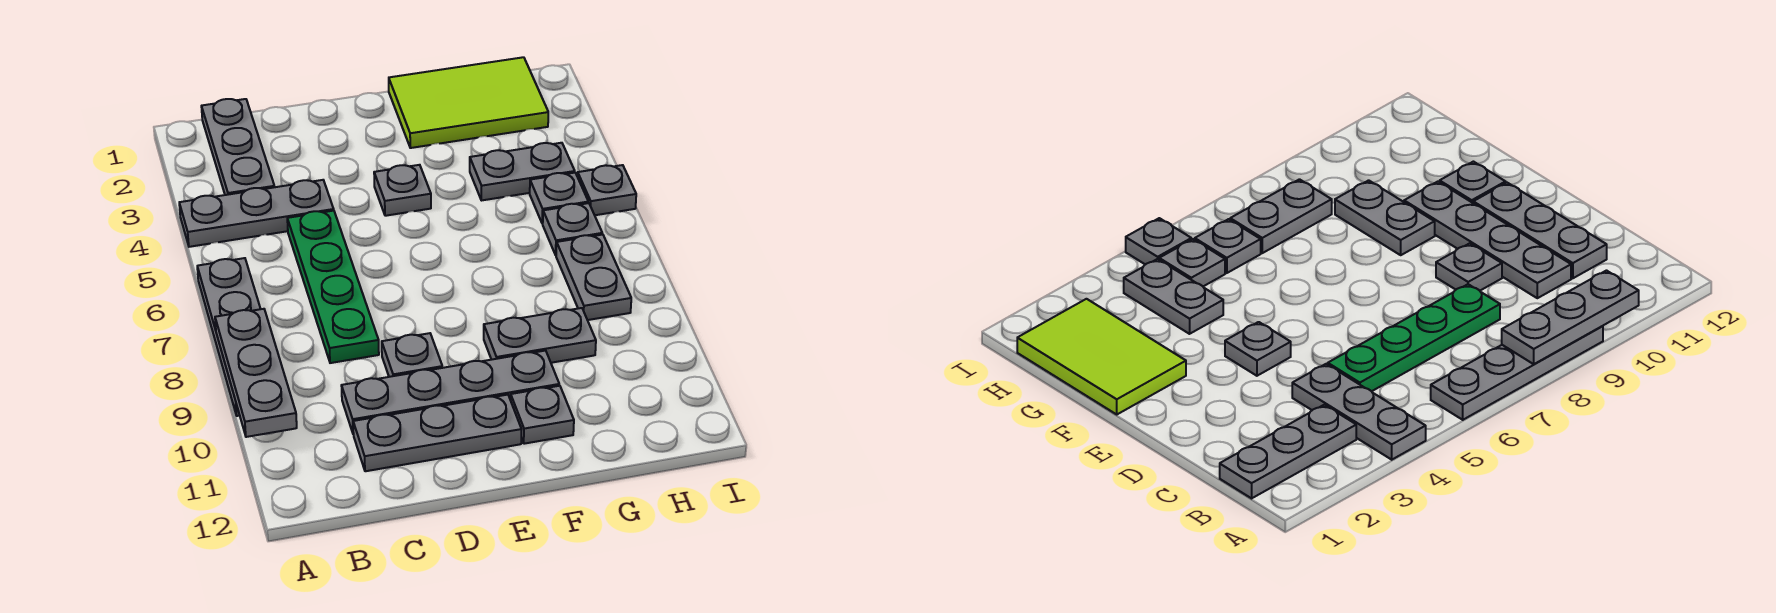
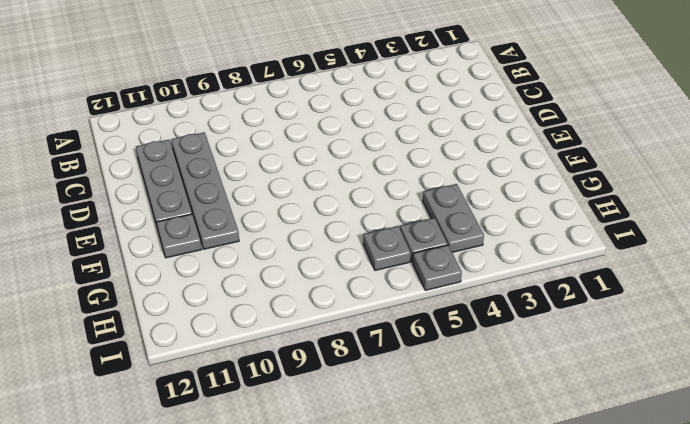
none -> grey 1x3 plate [179,180,334,247]
none -> grey 1x4 plate [197,258,260,416]
none -> grey 1x3 plate [201,99,274,195]

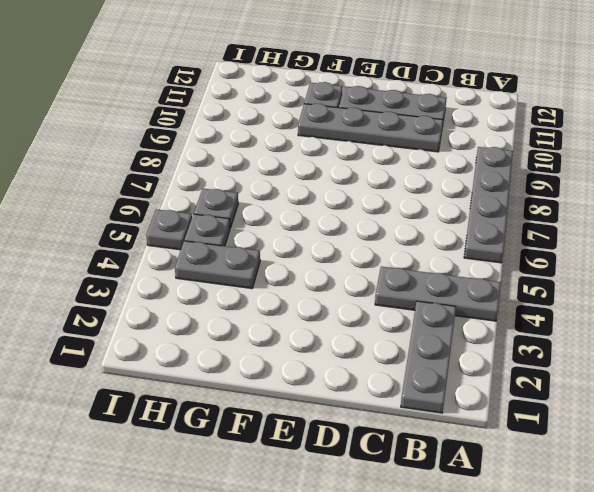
none -> green 1x4 plate [287,211,379,363]
none -> grey 1x1 plate [382,333,442,377]
none -> grey 1x1 plate [374,165,431,216]

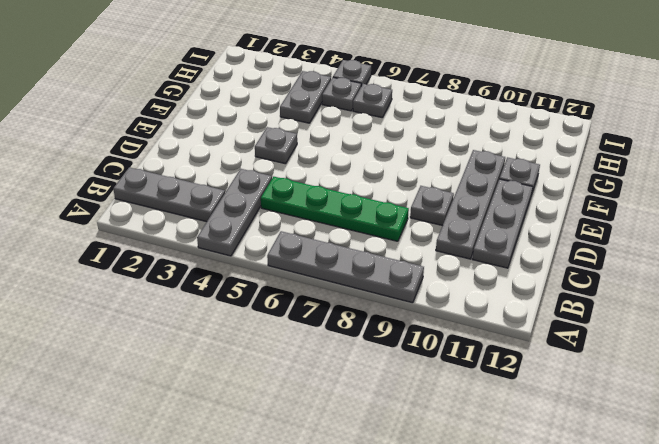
none -> lime 2x3 tile [389,57,548,148]
none -> grey 1x2 plate [484,308,596,363]
none -> grey 1x2 plate [556,234,631,320]

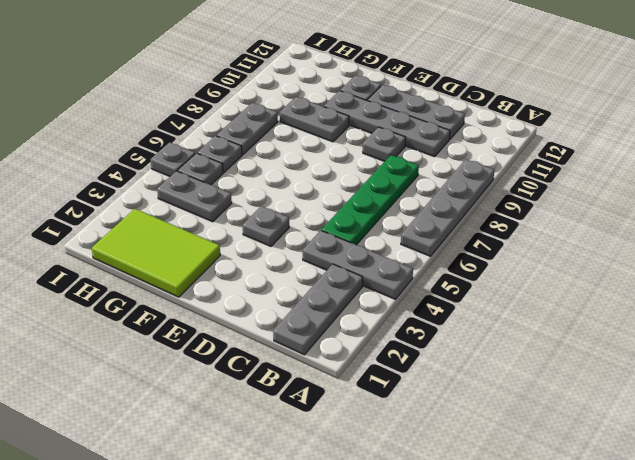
none -> grey 1x3 plate [215,309,297,437]

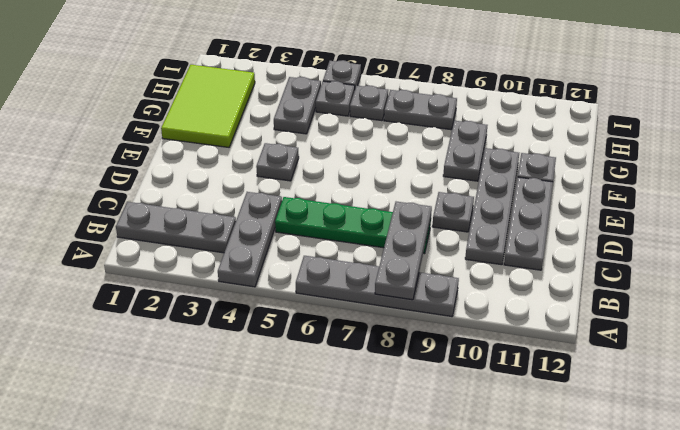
grey 1x3 plate [375,202,432,300] -> grey 1x3 plate turned to [215,309,297,437]

